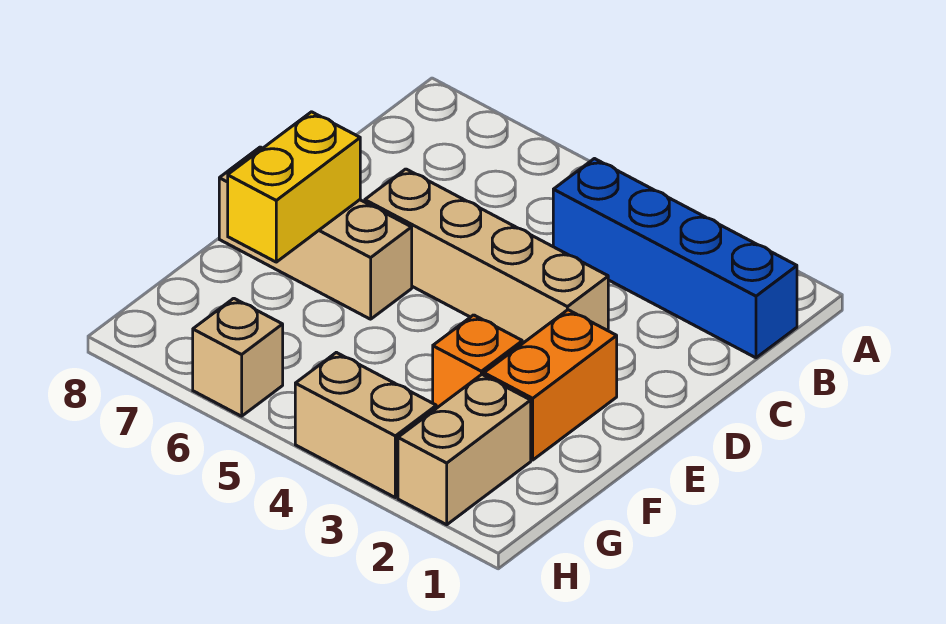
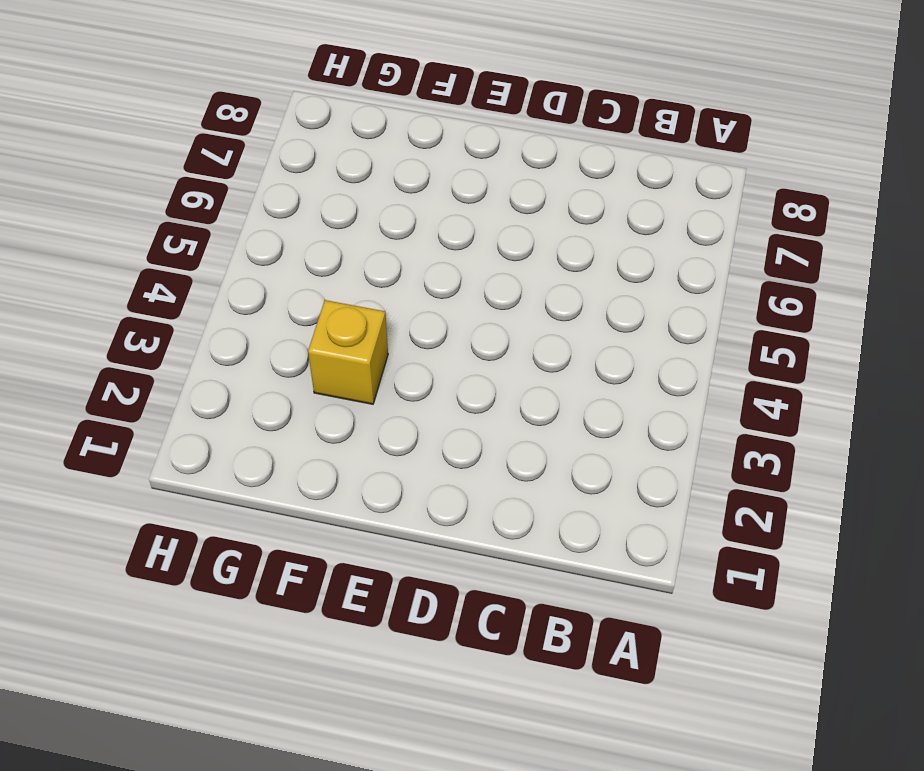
yellow 1x1 brick [308,300,388,404] -> orange 1x1 brick [433,315,522,408]
none -> blue 1x4 brick [553,159,797,358]
none -> tan 1x4 brick [365,169,608,344]

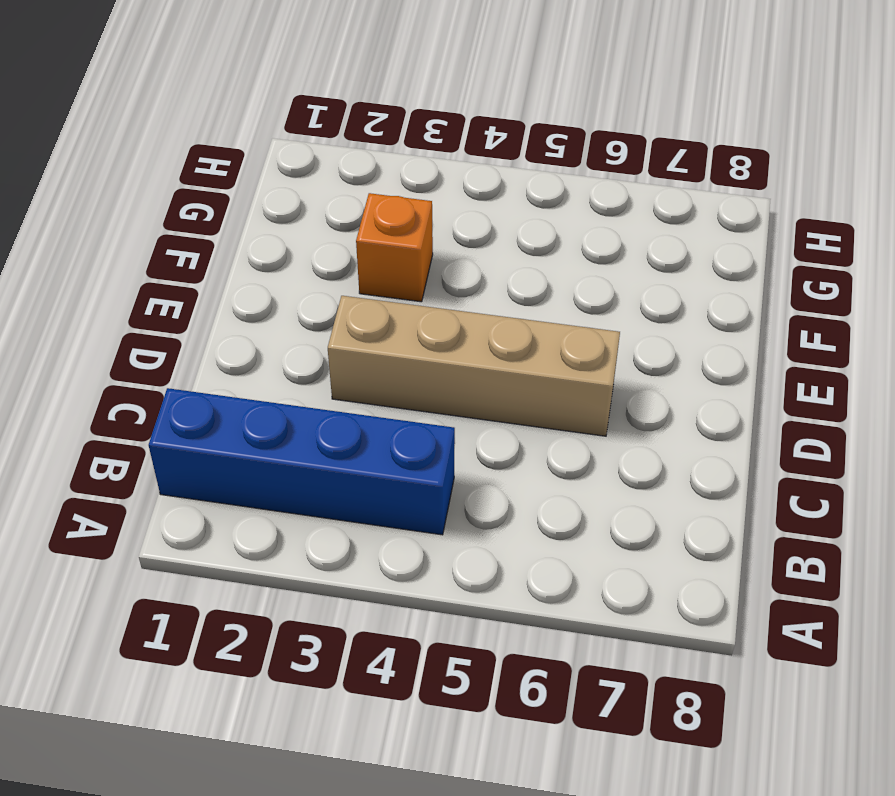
none -> orange 1x2 brick [484,310,617,460]
none -> tan 1x3 brick [219,147,412,319]

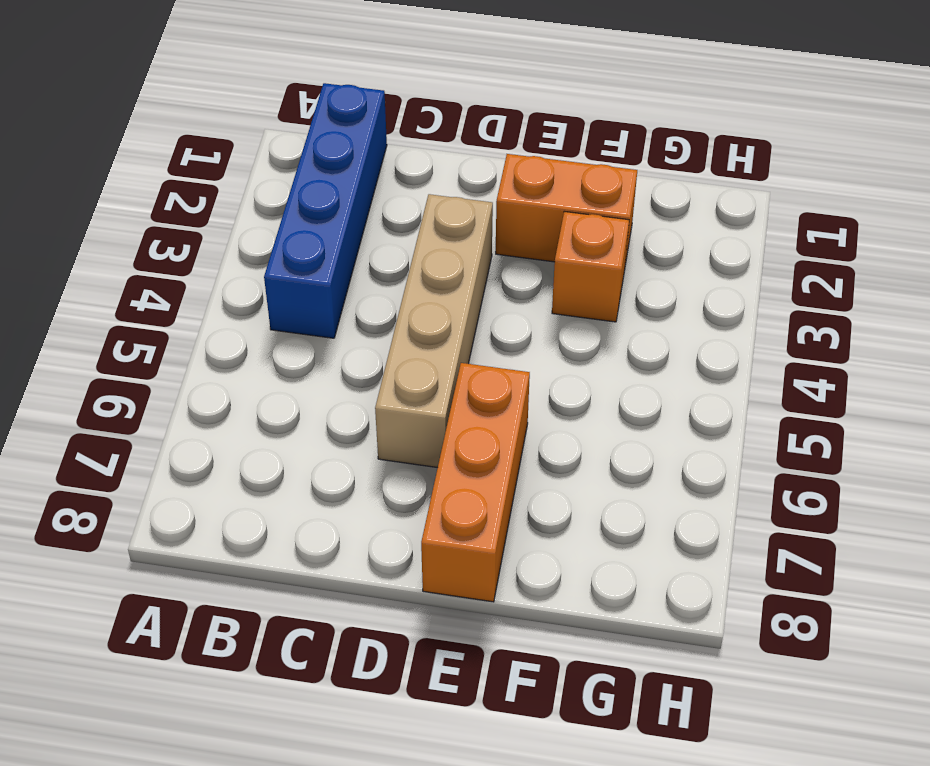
orange 1x3 brick [421,363,530,602] -> tan 1x3 brick [219,147,412,319]
none -> tan 1x2 brick [398,374,531,525]
none -> tan 1x2 brick [295,352,436,498]

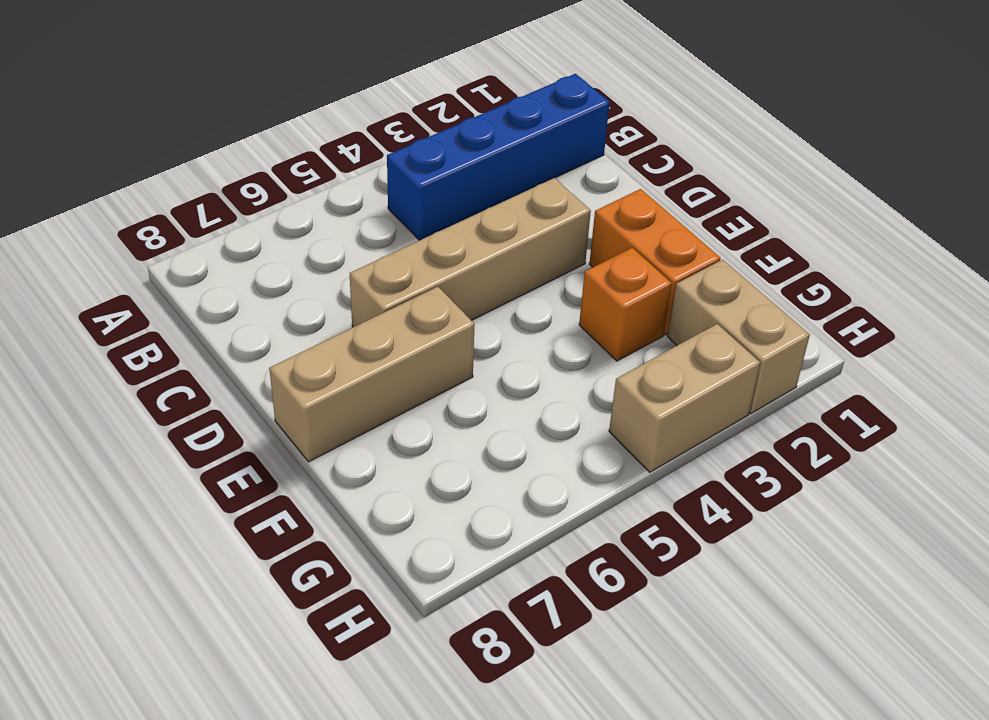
none -> tan 1x1 brick [193,298,283,416]
none -> yellow 1x2 brick [228,112,360,262]

